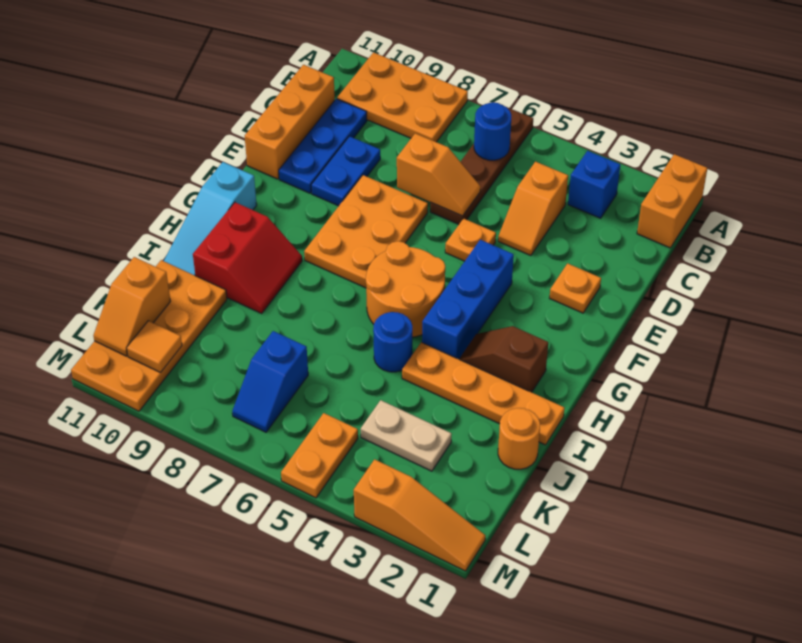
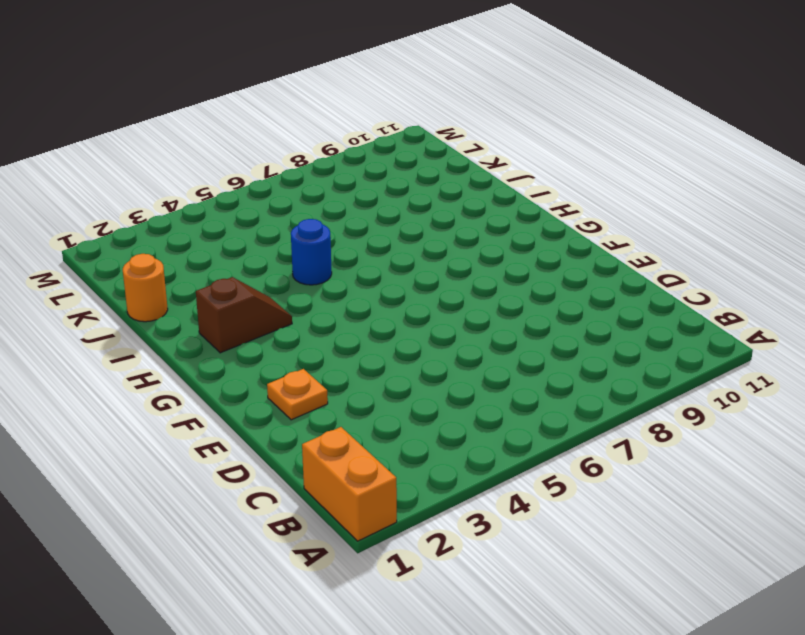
none -> brown 1x4 plate [430,107,533,224]
none -> orange 2x3 plate [337,52,468,142]
none -> blue 1x1 brick [568,151,620,218]

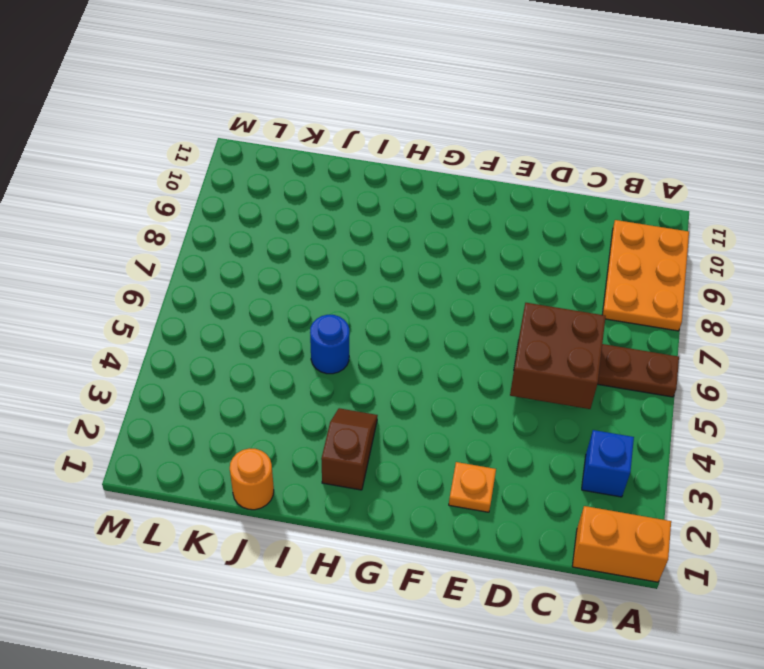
brown 2x2 brick [510,303,606,409] -> orange 1x2 slope [397,133,480,216]
none -> orange 1x2 slope [498,162,568,256]
none -> blue 1x3 plate [279,99,367,193]
none -> orange 1x3 brick [245,65,335,179]

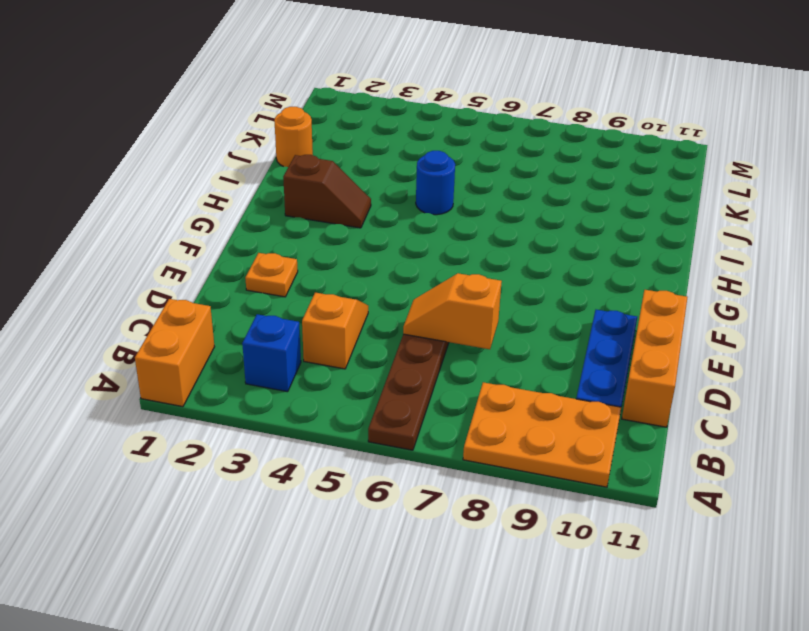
none -> blue 1x2 plate [311,136,380,206]
none -> orange 1x1 plate [445,219,496,261]
none -> orange 2x3 plate [304,175,428,288]

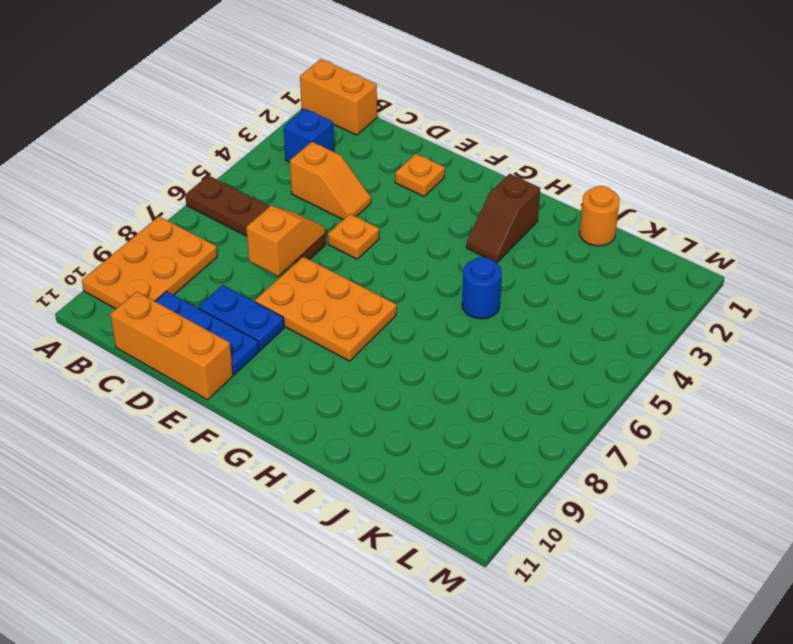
none -> blue 1x3 brick [422,240,514,359]
none -> orange 2x2 round brick [366,241,445,337]
none -> cyan 1x3 slope [164,162,257,275]

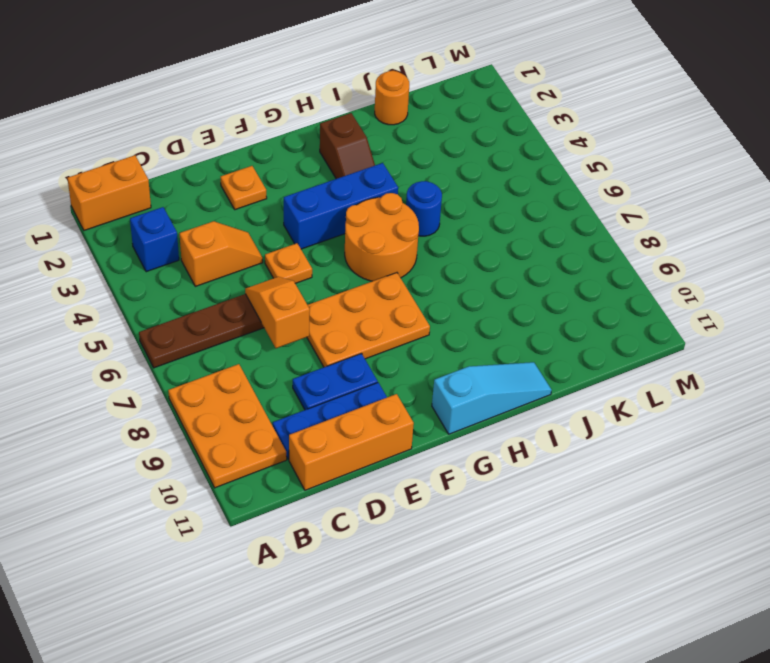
none -> red 2x2 slope [193,202,302,313]
none -> orange 1x4 plate [402,342,565,445]
none -> orange 2x4 plate [71,260,227,411]

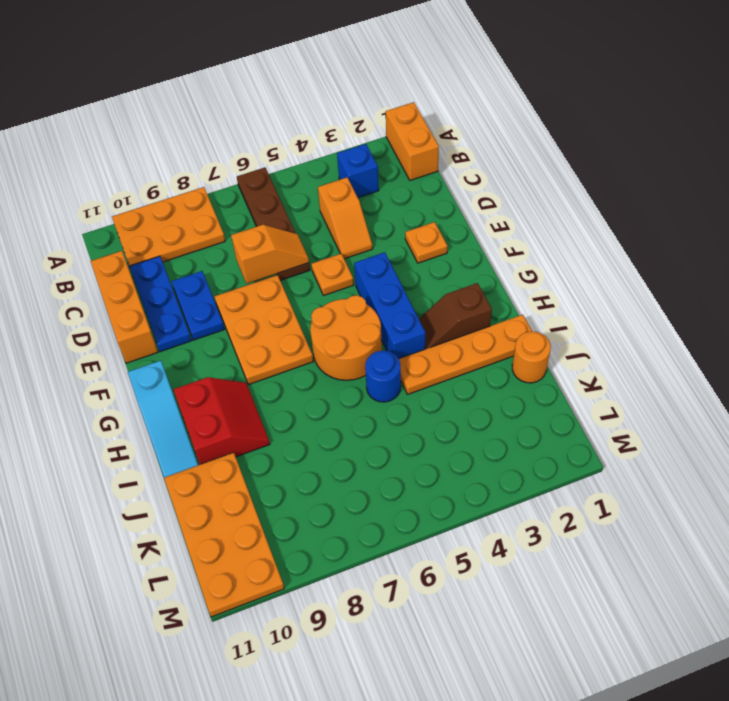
none -> tan 1x2 plate [361,400,451,471]
none -> blue 1x2 slope [232,331,308,432]
none -> orange 1x2 plate [281,413,358,498]

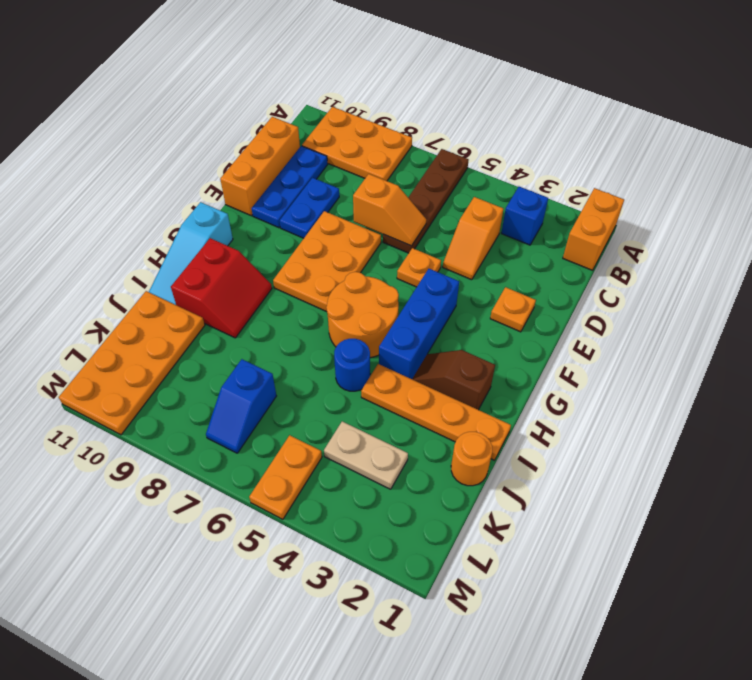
none -> orange 1x3 slope [354,459,485,571]
none -> blue 1x1 round brick [474,102,511,160]
none -> orange 1x2 slope [93,257,171,356]

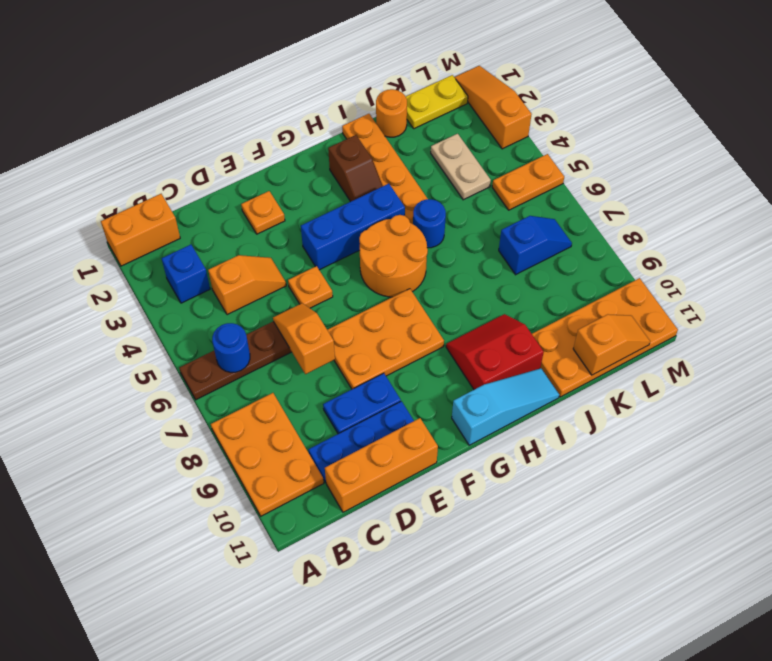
yellow 1x2 plate [406,75,468,129] -> none
none -> orange 1x1 tile [127,321,182,373]

